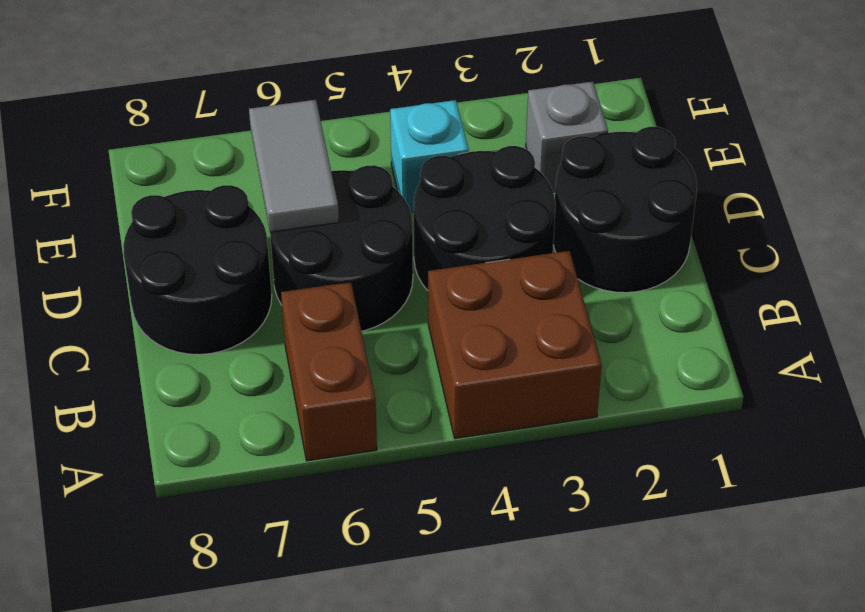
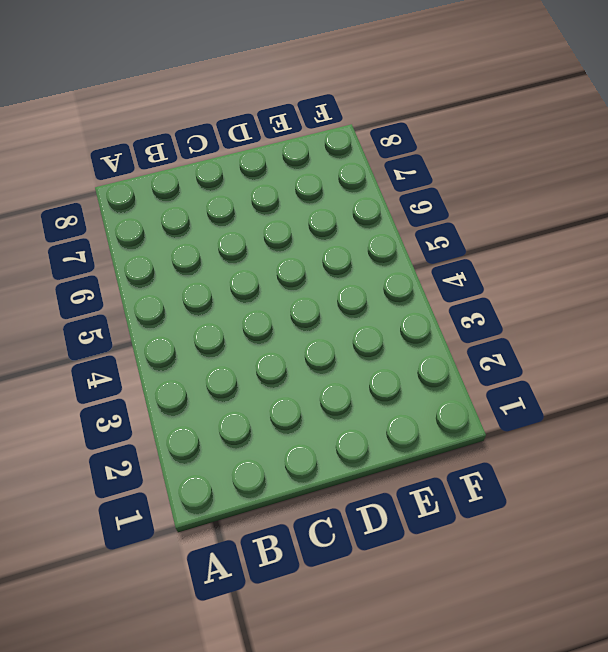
none -> brown 2x2 brick [428,251,602,439]
none -> brown 1x2 brick [281,282,377,461]

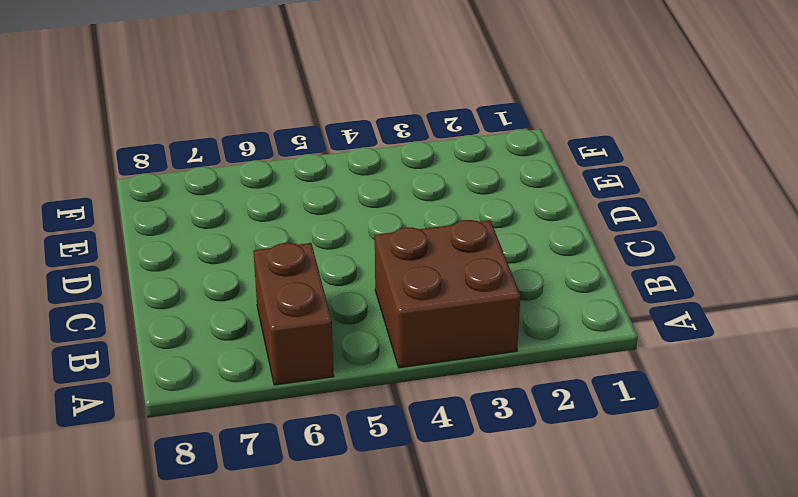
none -> black 2x2 round brick [553,127,697,293]
none -> black 2x2 round brick [414,146,555,290]

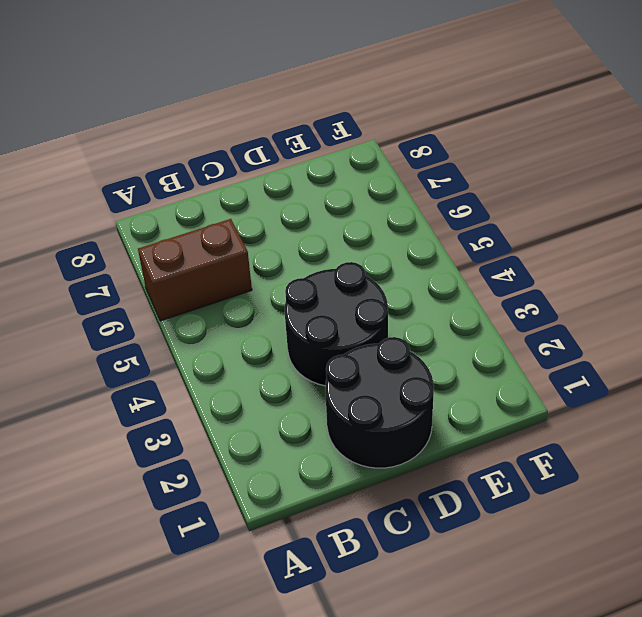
none -> brown 2x2 brick [428,251,602,439]
none -> black 2x2 round brick [270,165,413,331]

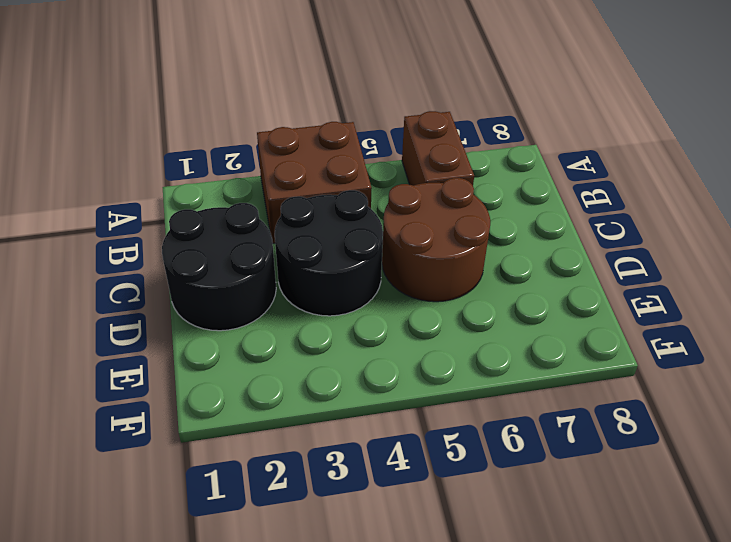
brown 2x2 round brick [382,178,490,302] -> black 2x2 round brick [270,165,413,331]
none -> black 2x2 round brick [123,185,272,355]
none -> grey 1x1 brick [526,82,608,192]

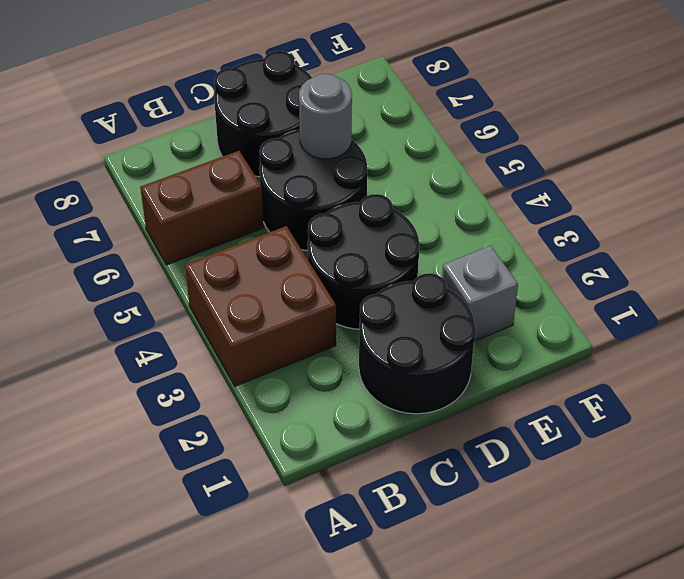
grey 1x1 round brick [299,74,352,159] -> grey 1x2 tile [249,100,339,232]
none -> cyan 1x1 brick [390,100,469,212]

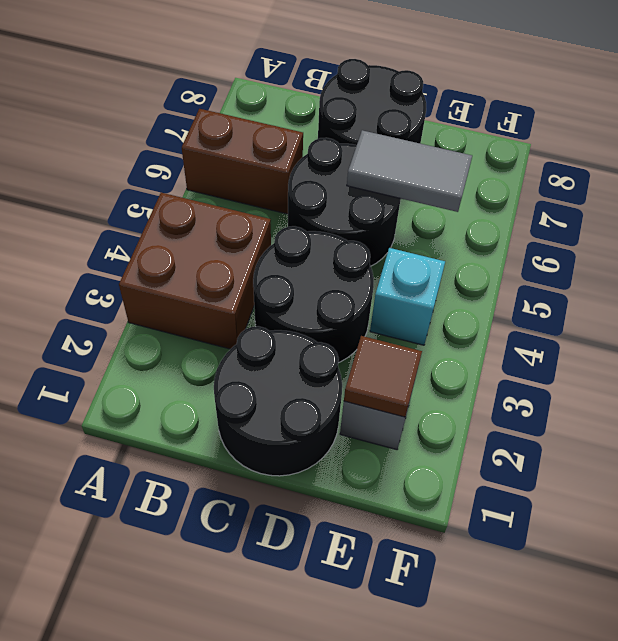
brown 1x1 tile [344,336,422,417] -> none

